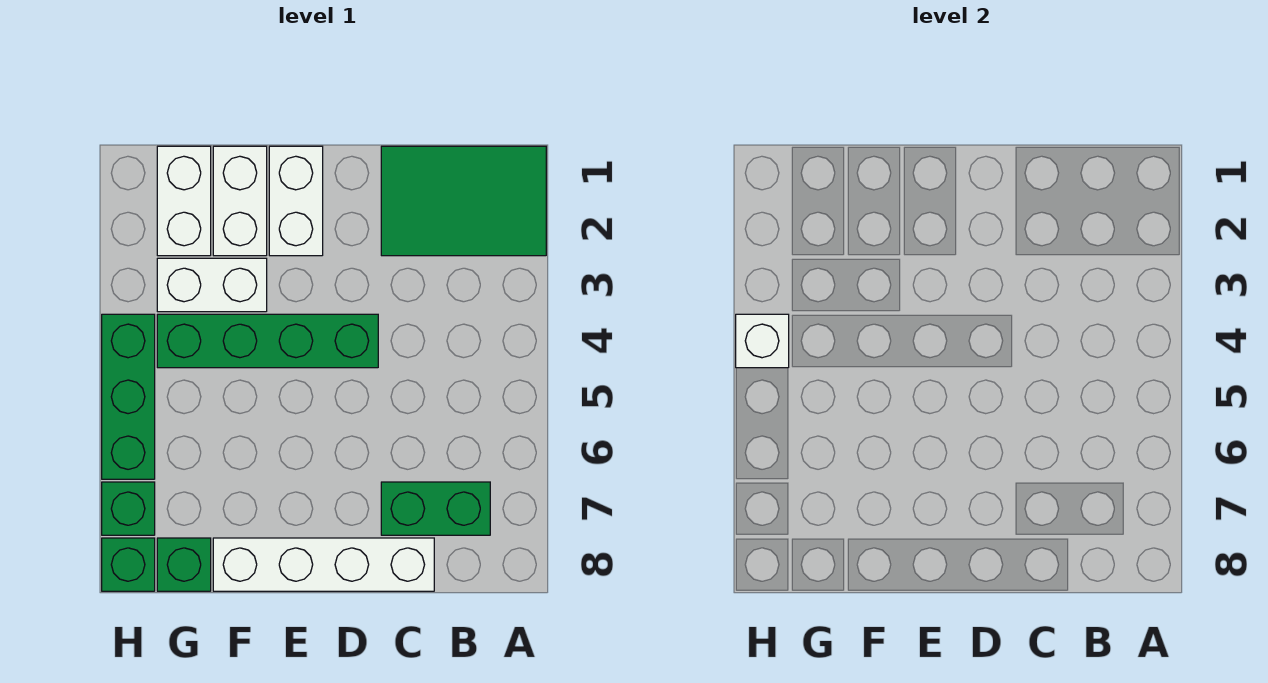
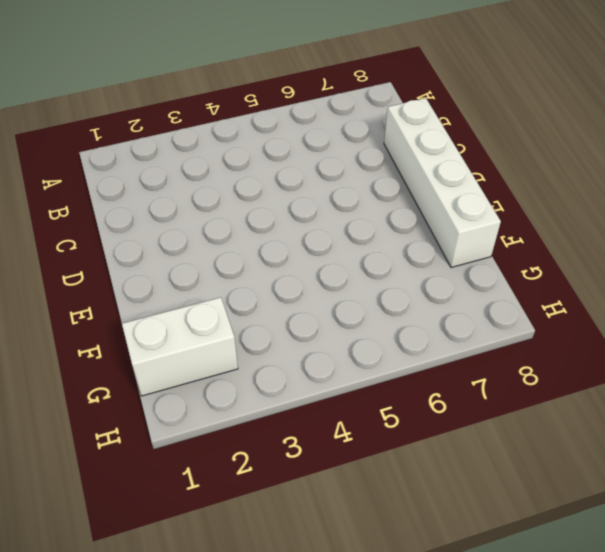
none -> green 2x3 tile [381,146,546,256]
none -> green 1x2 brick [381,482,490,535]
none -> green 1x4 brick [157,314,378,368]

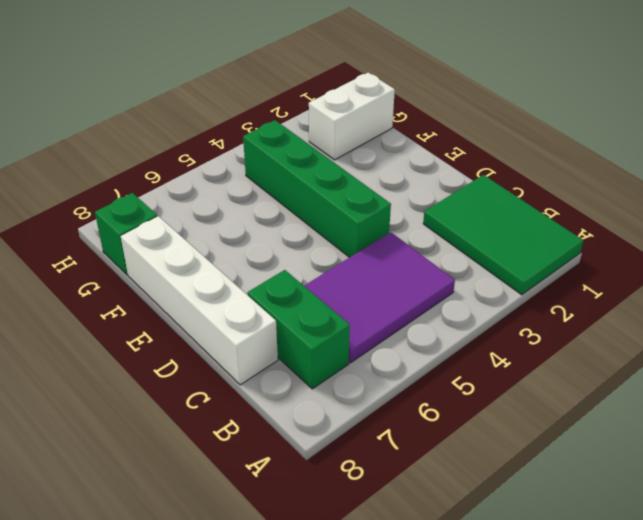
purple 2x3 tile [304,232,455,363] -> none
none -> white 1x2 brick [269,146,323,256]
none -> white 1x2 brick [213,146,267,256]
none -> white 1x2 brick [157,258,267,312]

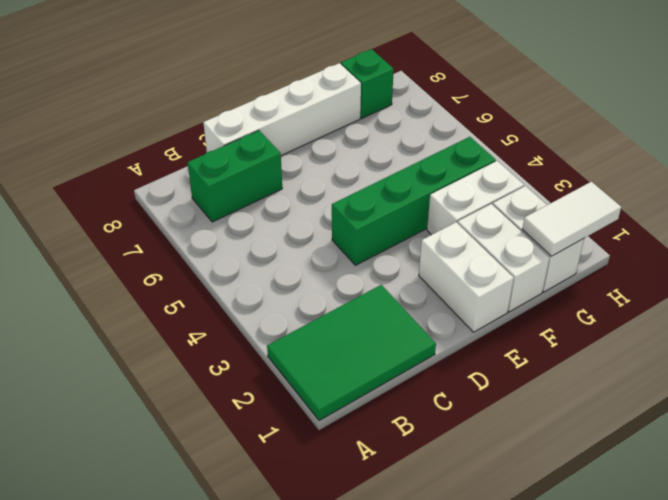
white 1x2 tile [522,182,621,256] -> none
none -> green 1x3 brick [102,314,155,479]
none -> green 1x1 brick [102,482,155,535]
none -> green 1x1 brick [102,538,155,591]

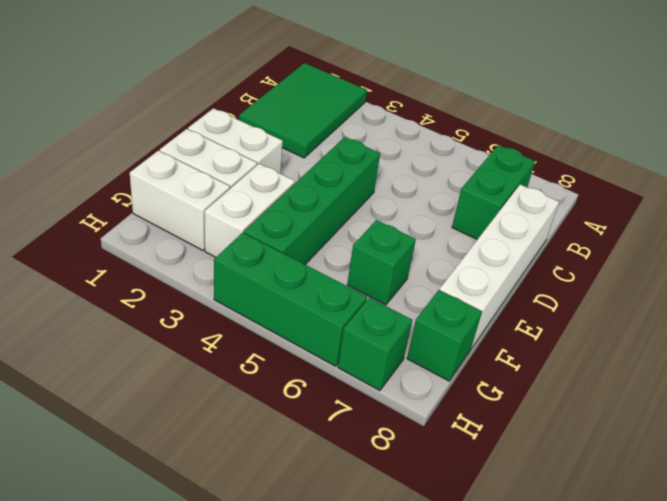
green 1x1 brick [347,220,416,305] -> green 1x1 brick moved to [102,538,155,591]
none -> white 1x1 brick [736,314,789,368]

